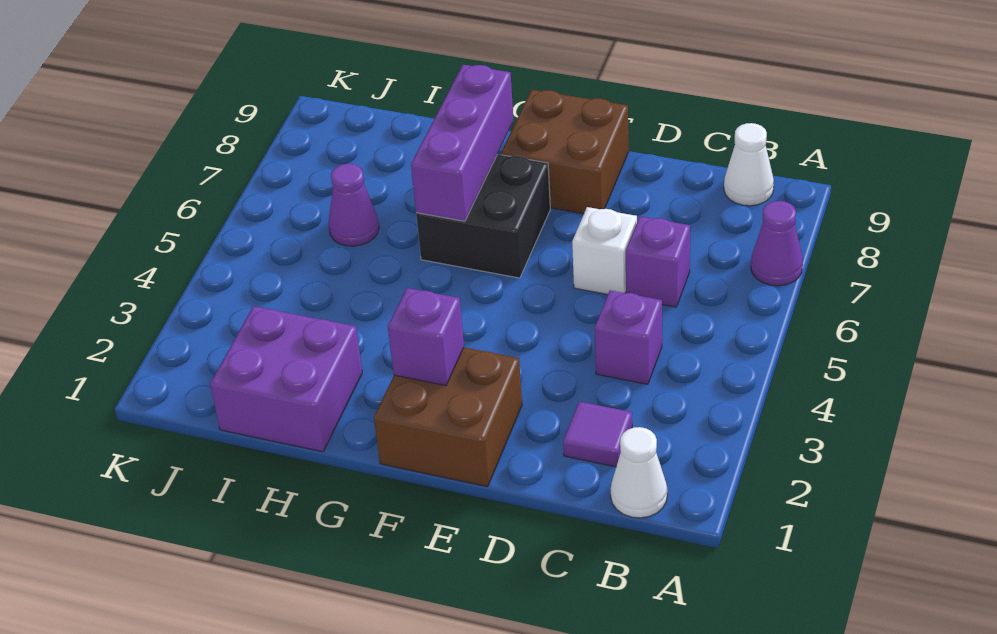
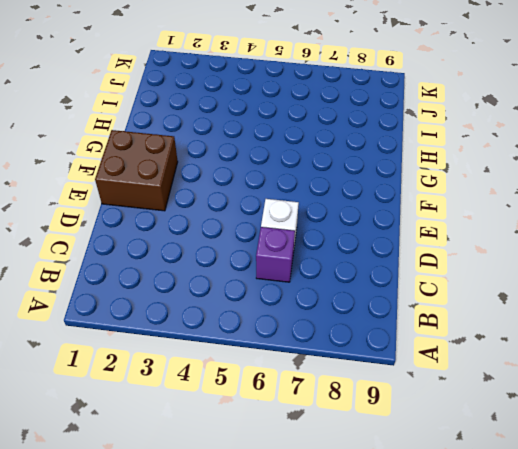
none -> purple 1x1 cone [751,201,803,286]
none -> white 1x1 cone [611,427,667,518]
none -> white 1x1 cone [724,123,774,206]

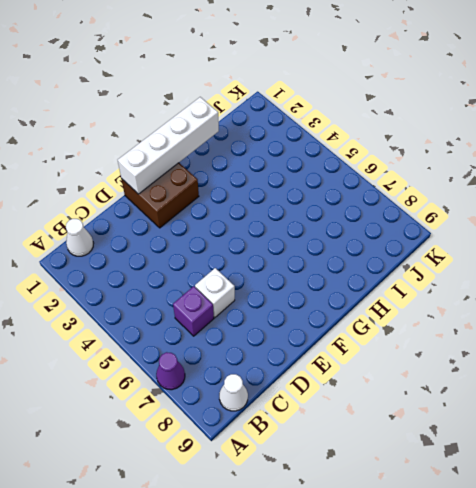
white 1x4 brick [118,97,219,194] -> none
none -> purple 1x1 tile [563,402,632,467]
none -> purple 1x1 brick [595,290,662,384]
none -> brown 2x2 brick [501,90,629,214]

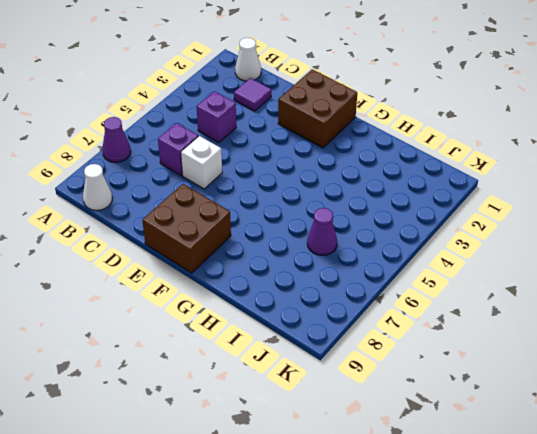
none -> black 2x2 brick [416,154,550,278]
none -> purple 2x2 brick [210,306,362,452]
none -> purple 1x1 brick [388,288,464,386]

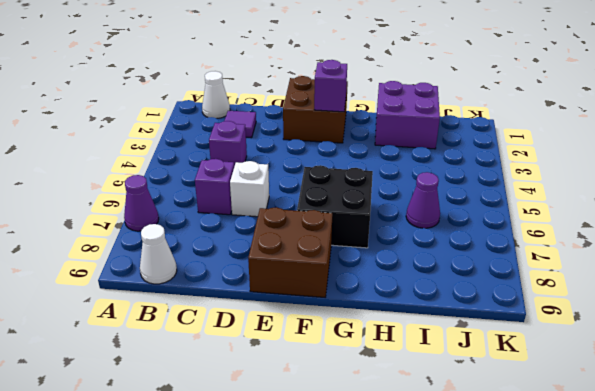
none -> purple 1x3 brick [411,65,514,221]

